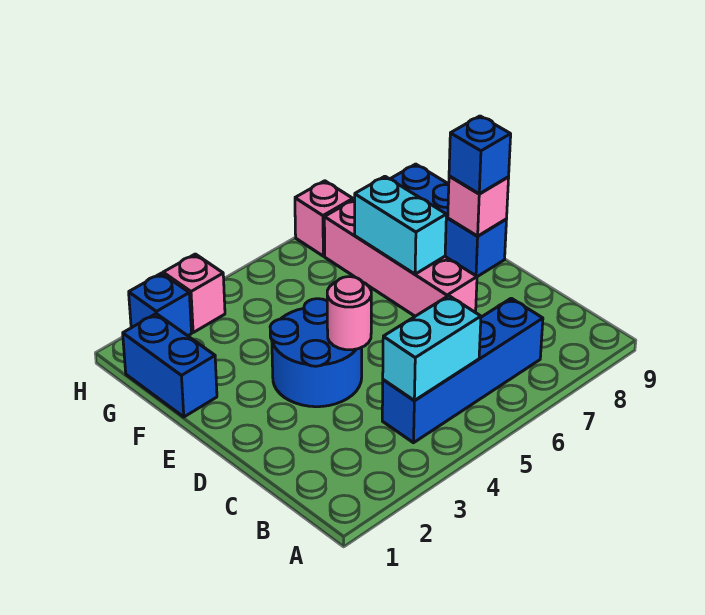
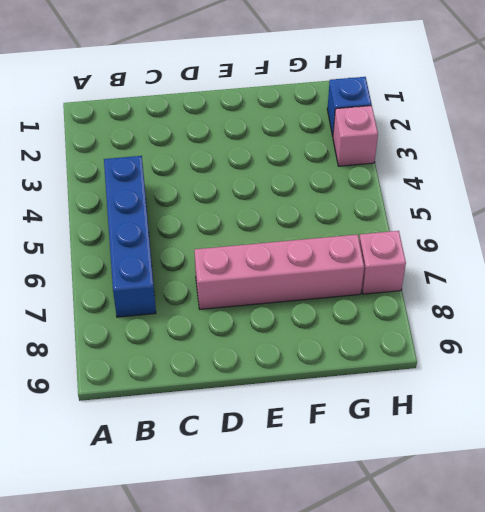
none -> blue 2x2 round brick [270,299,362,407]
none -> blue 1x3 brick [391,164,507,277]
none -> blue 1x2 brick [123,314,217,417]

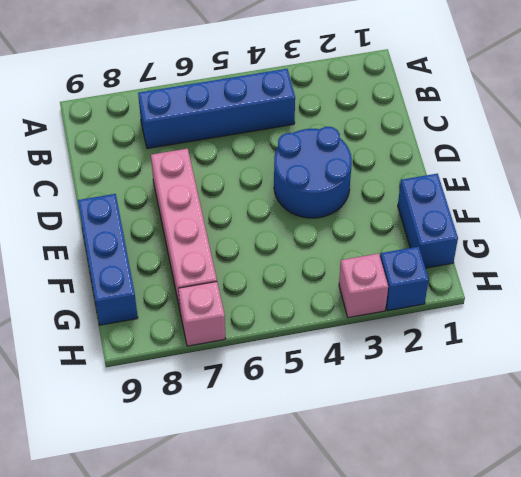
none -> cyan 1x2 brick [383,296,481,400]
none -> pink 1x1 round brick [327,277,371,350]
none -> cyan 1x2 brick [355,176,446,274]

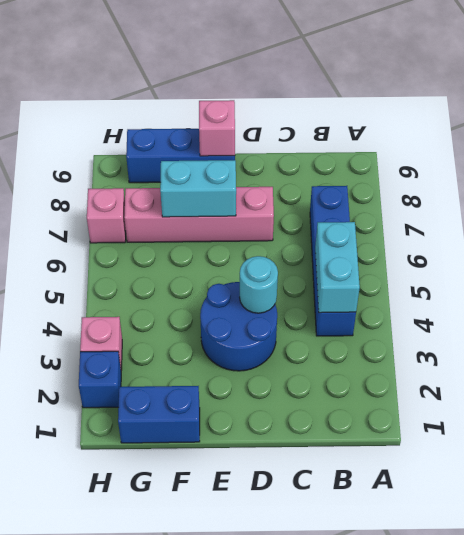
cyan 1x1 round brick [240,256,278,313] -> pink 1x1 round brick [327,277,371,350]
none -> blue 1x1 brick [449,116,511,194]

